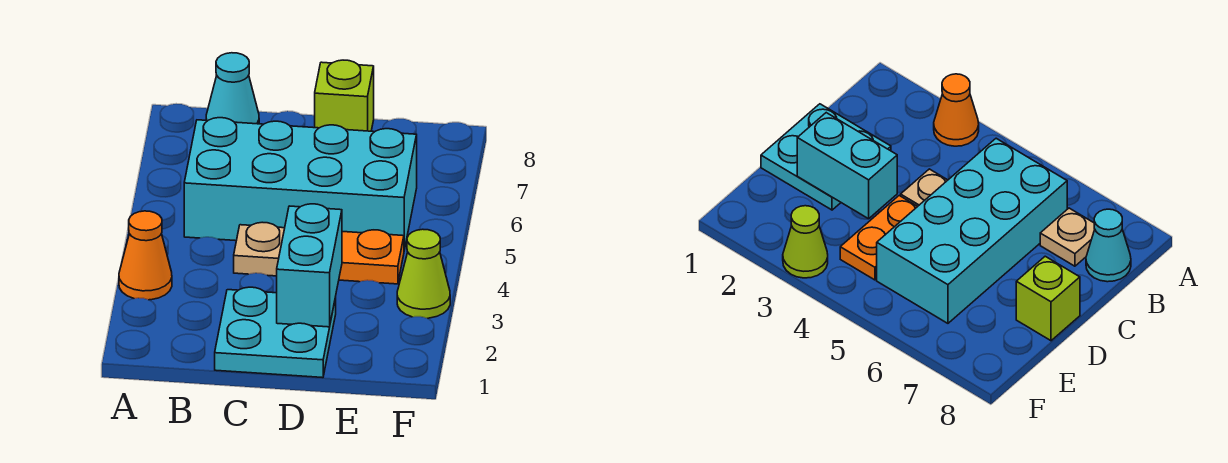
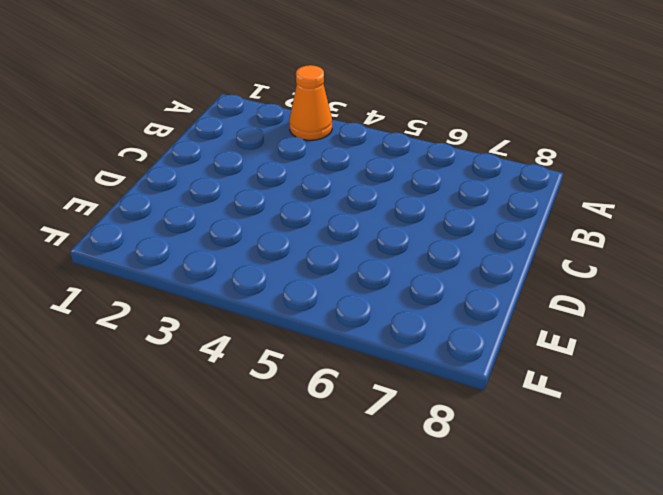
none -> cyan 2x4 brick [184,118,417,250]
none -> tan 1x1 plate [1040,208,1095,266]

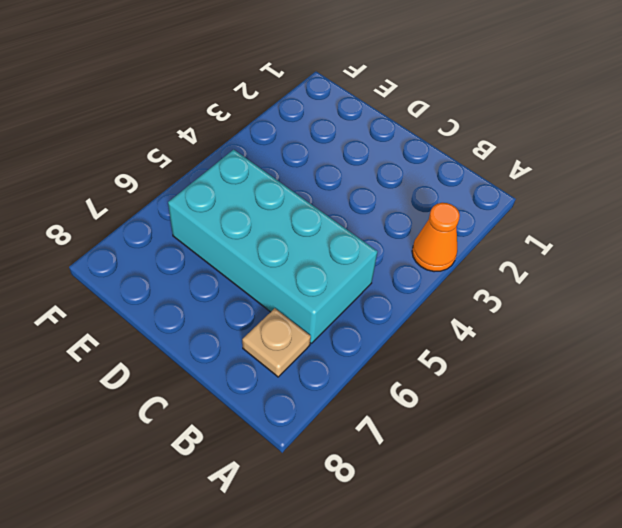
none -> cyan 1x1 cone [206,53,259,124]
none -> cyan 2x2 plate [215,287,336,378]

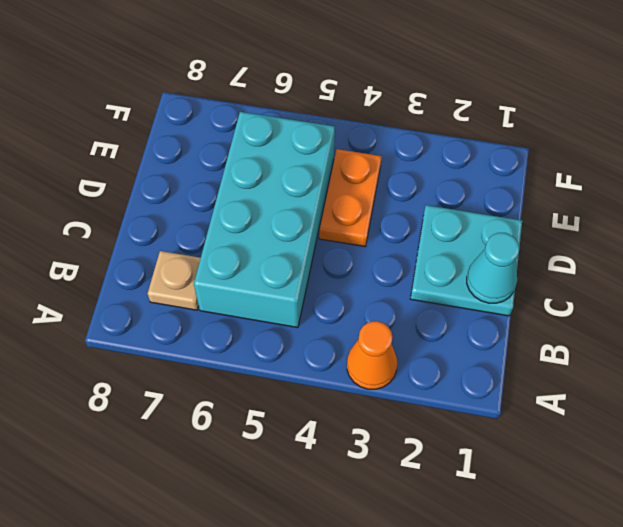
cyan 1x1 cone [467,233,519,303] -> cyan 1x1 cone moved to [206,53,259,124]
none -> tan 1x1 plate [234,222,285,276]
none -> lime 1x1 brick [315,60,374,131]

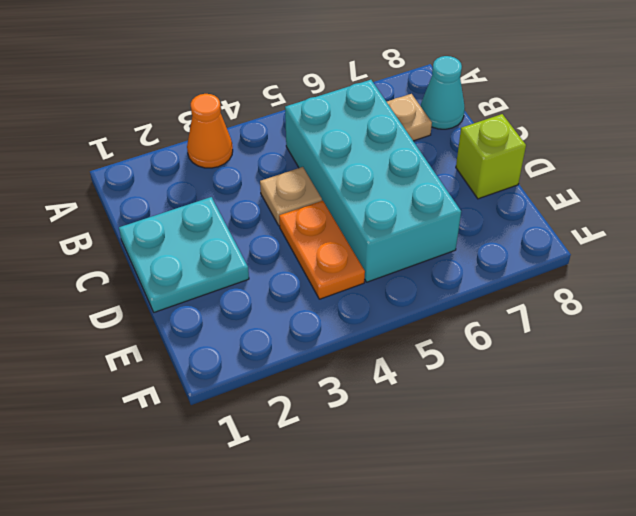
none -> lime 1x1 cone [397,229,450,318]
none -> cyan 1x2 brick [277,204,342,327]

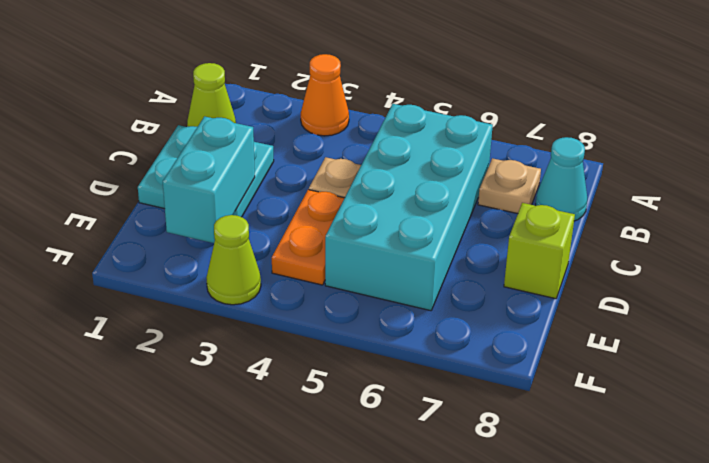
lime 1x1 cone [187,63,236,127] -> none
cyan 1x2 brick [163,117,255,243] -> cyan 1x2 brick turned to [277,204,342,327]

